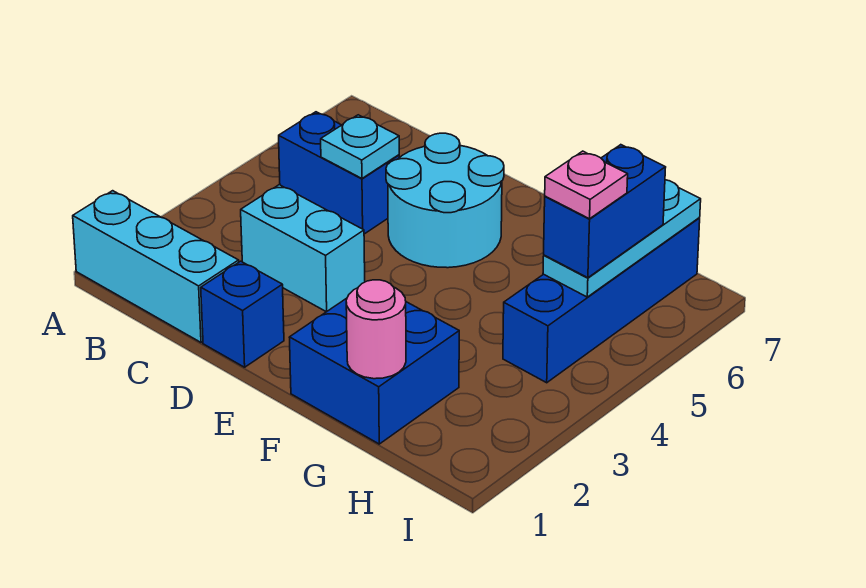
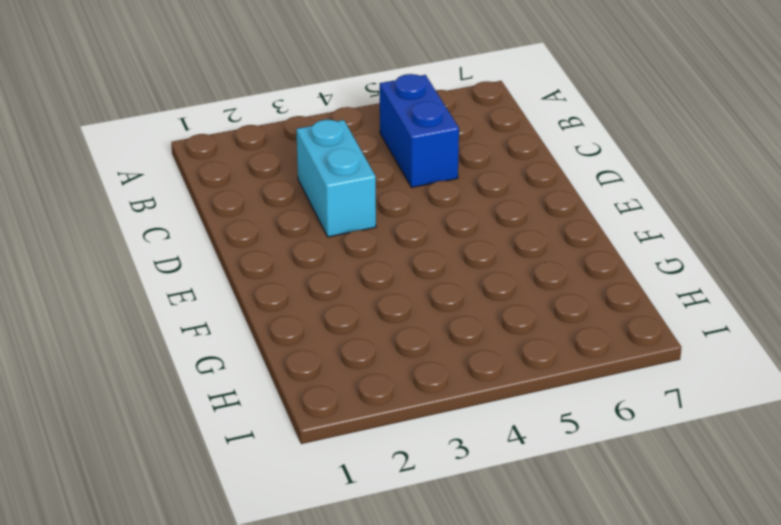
none -> cyan 1x3 brick [73,191,239,342]
none -> blue 1x1 brick [201,261,284,367]
none -> cyan 2x2 round brick [386,133,504,268]

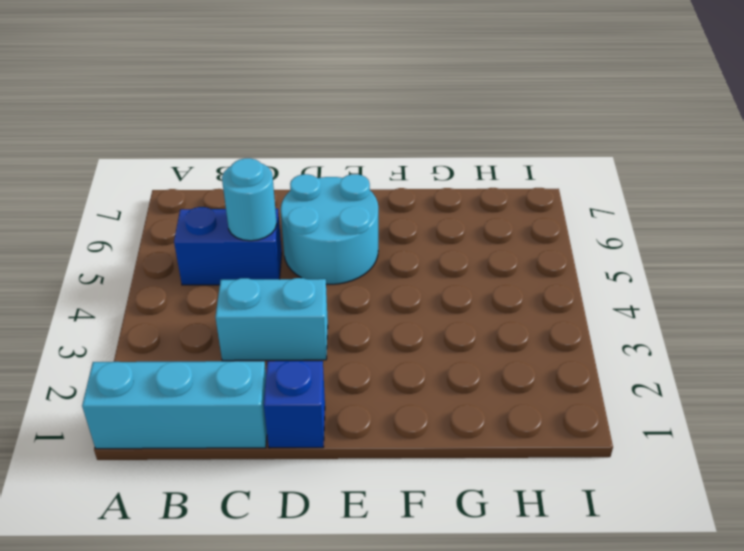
cyan 1x1 round brick [222,158,277,241] -> cyan 1x1 plate [321,115,399,178]
none -> blue 2x2 brick [289,298,459,444]
none -> blue 1x4 brick [503,218,700,383]
none -> pink 1x1 round brick [346,280,406,379]

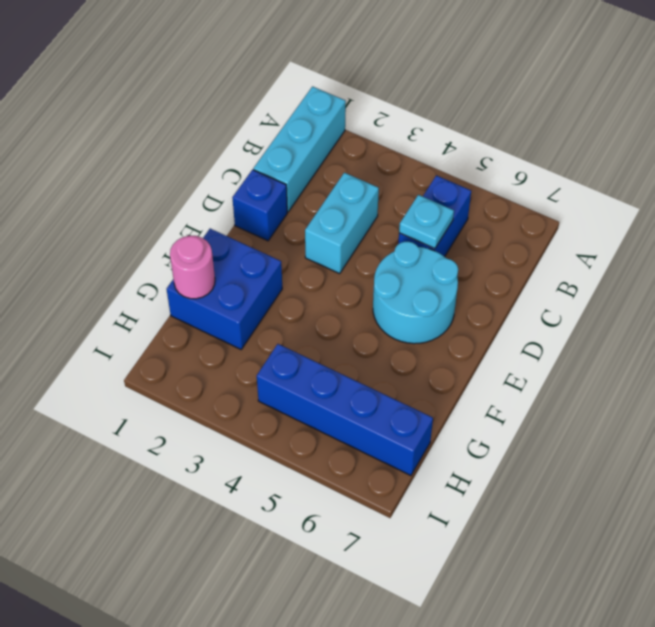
none -> cyan 1x3 plate [543,180,701,297]
none -> blue 1x2 brick [544,145,666,278]
none -> pink 1x1 plate [545,151,628,219]

